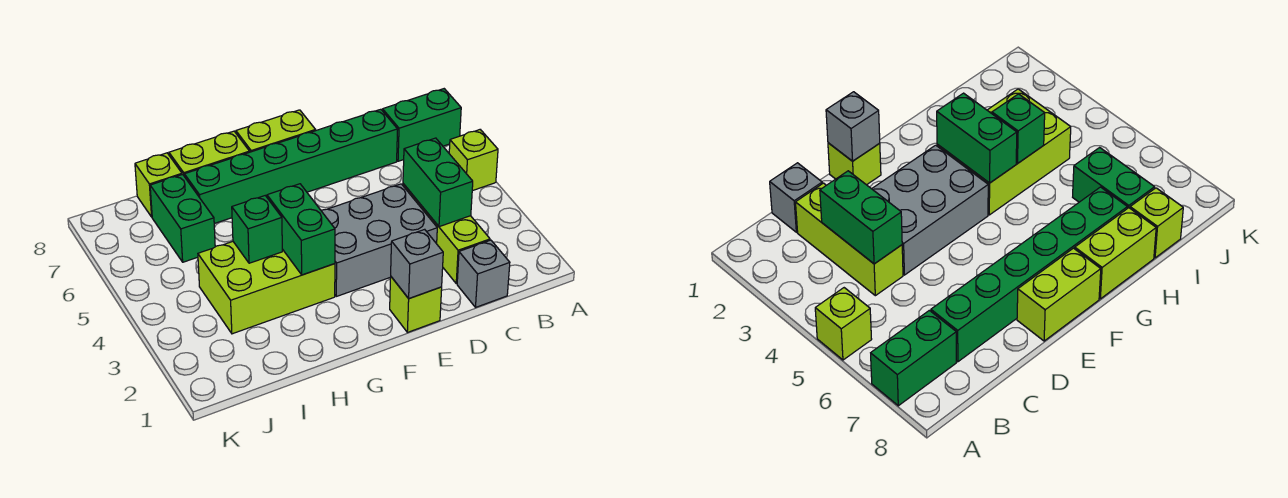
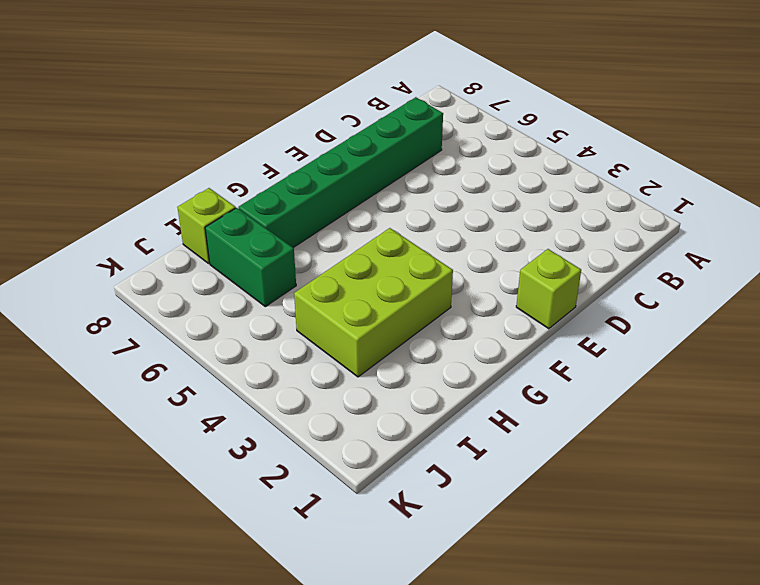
none -> lime 1x1 brick [449,130,498,191]
none -> green 1x2 brick [382,89,461,161]
none -> grey 1x1 brick [457,240,510,307]

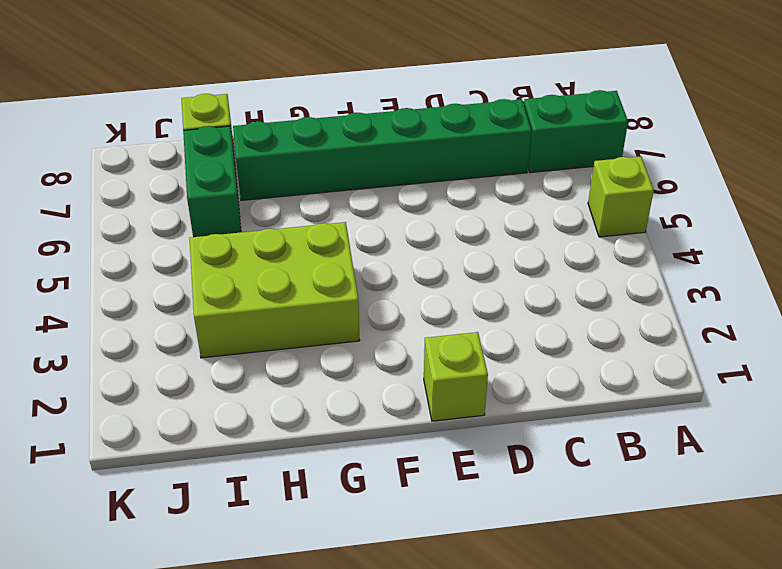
none -> grey 1x1 brick [457,240,510,307]
none -> lime 1x3 brick [403,184,490,284]
none -> grey 2x3 brick [321,184,437,296]

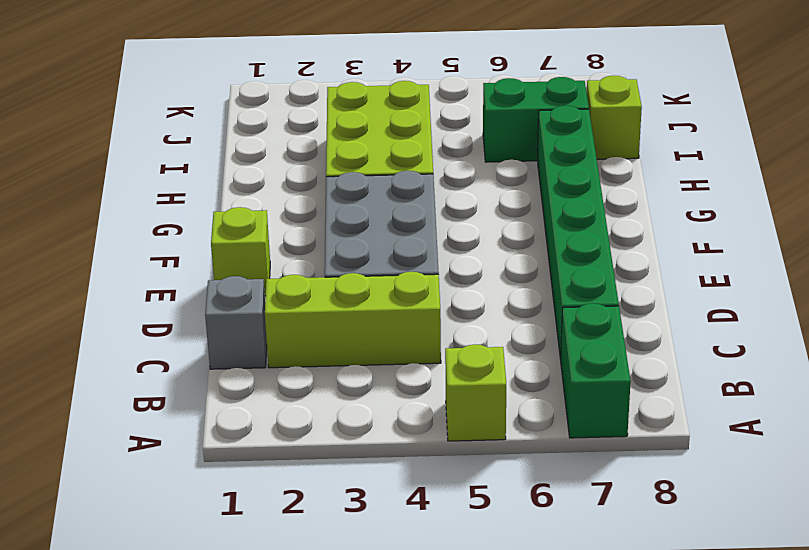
none -> lime 1x2 brick [236,110,316,152]
none -> lime 1x2 brick [169,131,250,177]
none -> green 1x2 brick [403,138,473,227]

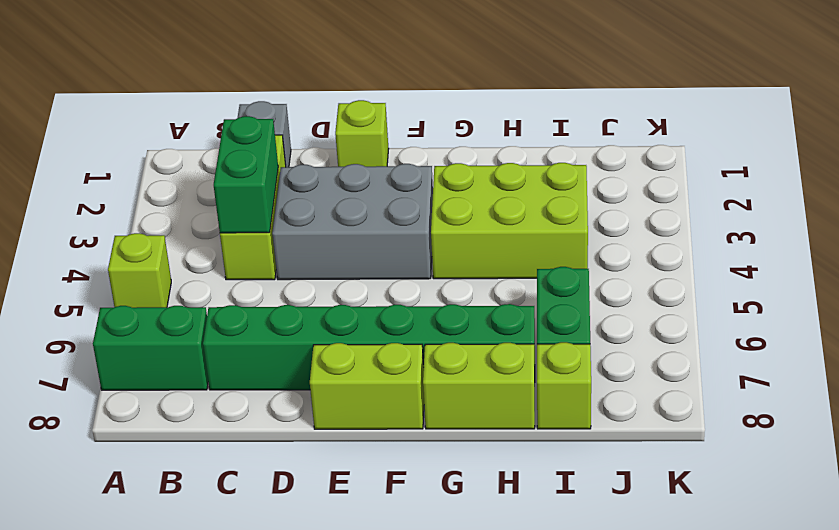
none -> grey 1x1 brick [391,229,443,298]
none -> green 1x2 brick [267,184,335,275]
none -> green 1x1 brick [232,196,282,263]

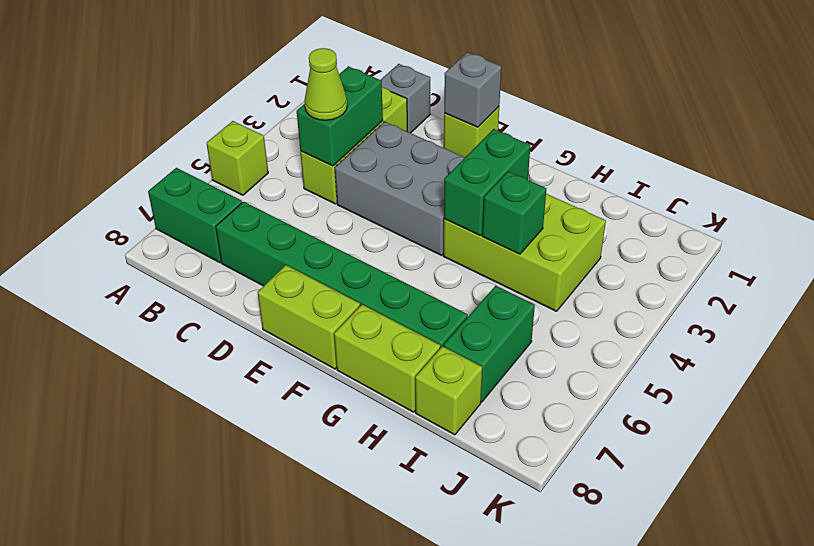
lime 1x1 cone [304,48,347,120] -> none

